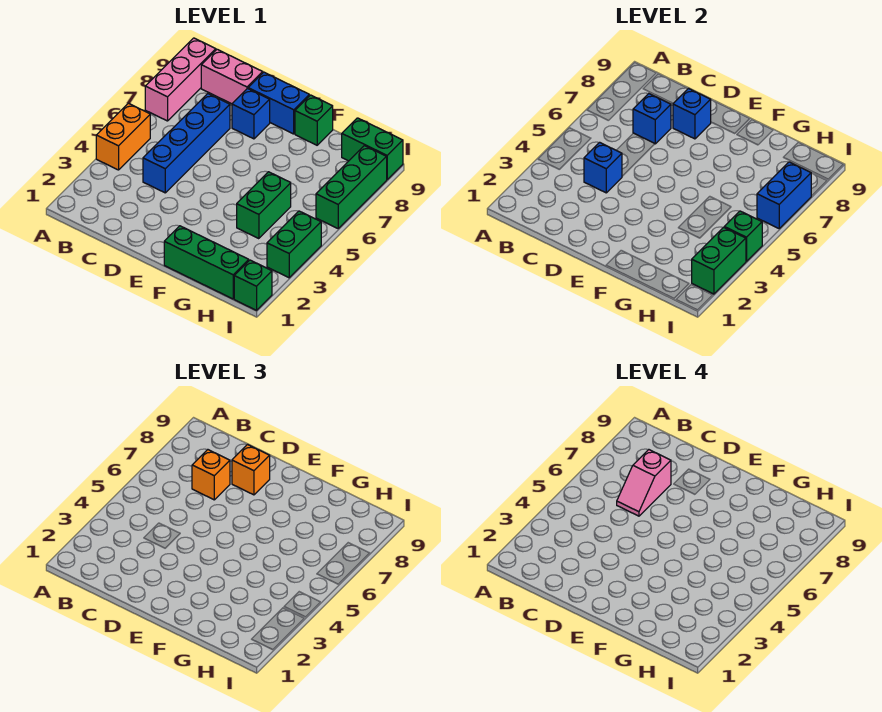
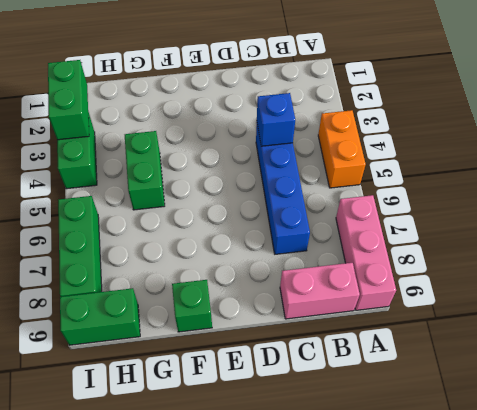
none -> blue 1x1 brick [232,89,270,139]
none -> blue 1x2 brick [248,72,309,134]
none -> green 1x3 brick [164,226,249,299]

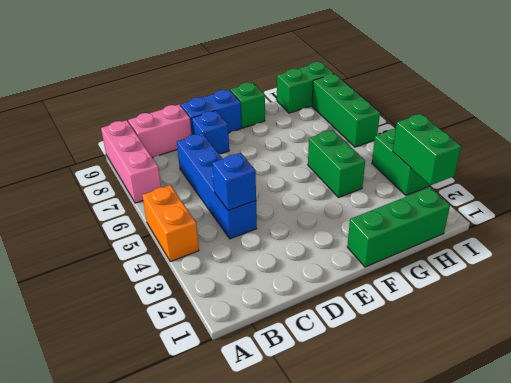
none -> green 1x1 brick [234,260,272,310]
none -> blue 1x1 brick [633,94,671,144]
none -> blue 1x1 brick [673,88,711,139]

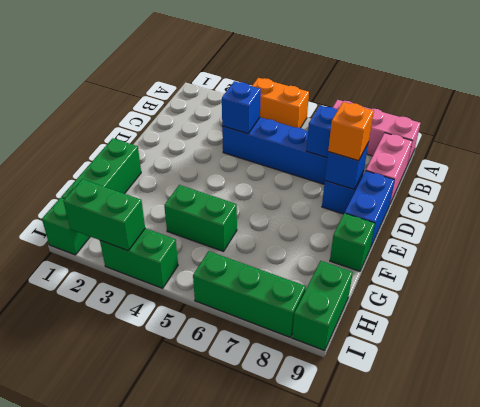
none -> green 1x1 brick [724,211,762,261]
none -> blue 1x2 brick [757,162,811,228]
none -> orange 1x1 brick [192,450,230,500]

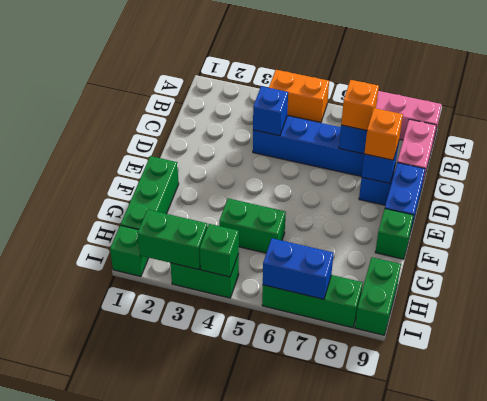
none -> pink 1x2 slope [617,450,671,516]

